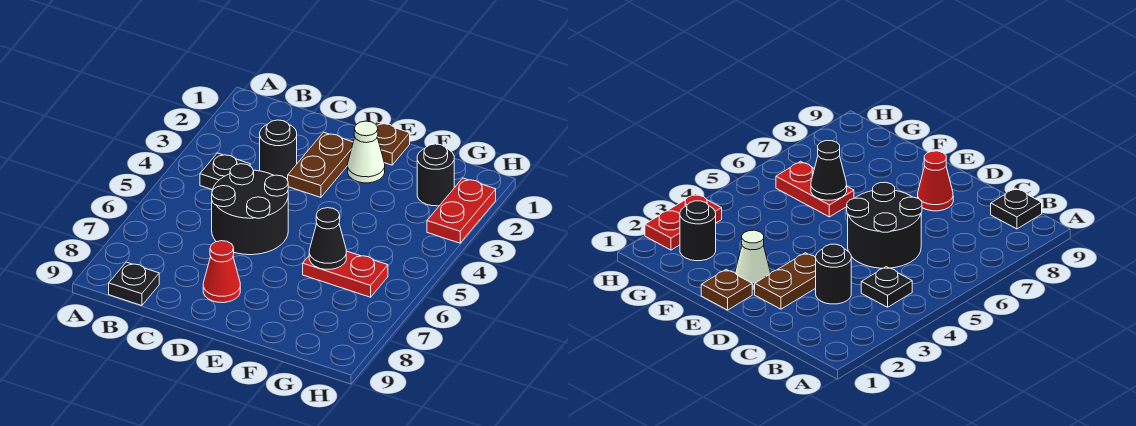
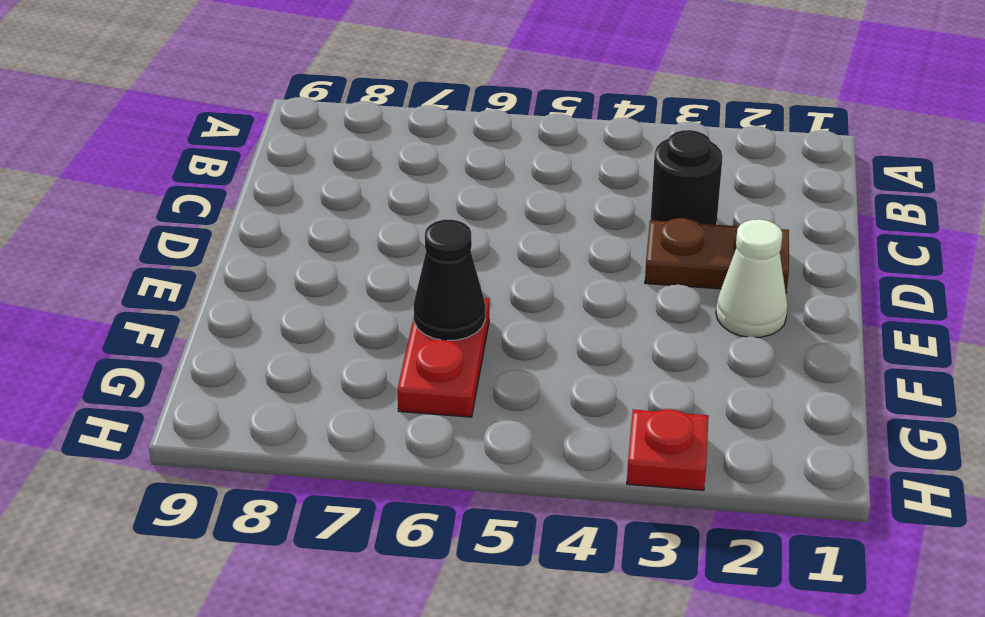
red 1x1 plate [627,409,709,490] -> red 1x2 plate [427,178,496,243]
none -> black 1x1 plate [200,153,250,190]
none -> black 1x1 plate [109,262,159,306]
none -> black 2x2 round brick [212,164,288,255]

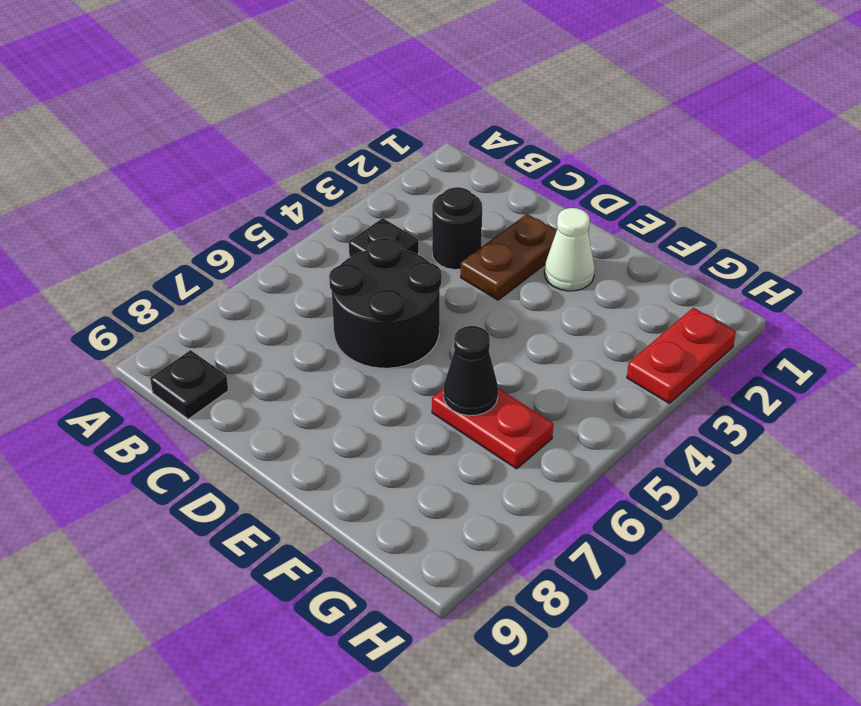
none -> red 1x1 cone [203,241,240,303]
none -> brown 1x1 plate [375,122,410,165]
none -> black 1x1 round brick [417,144,454,206]

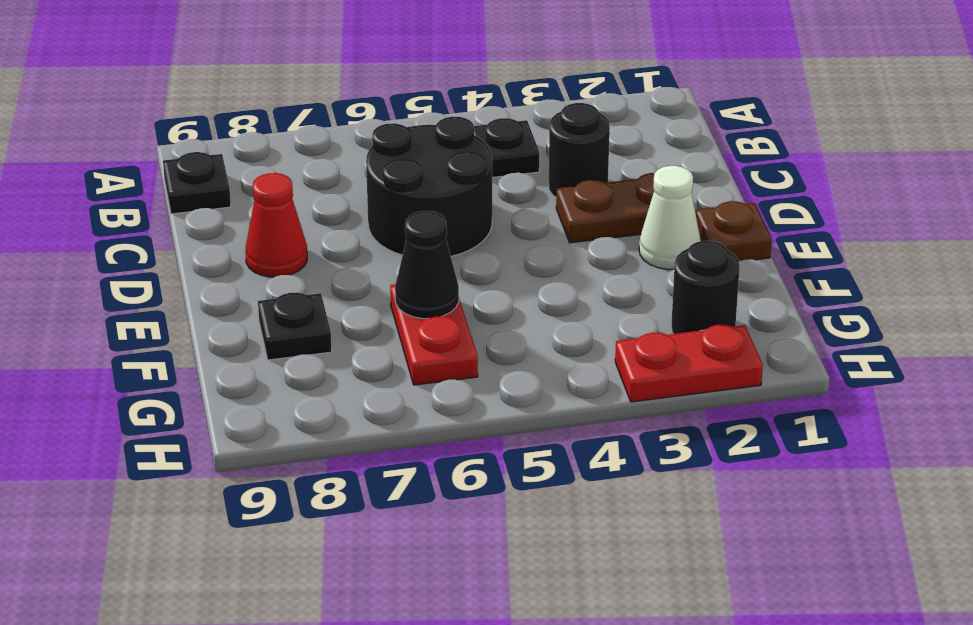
black 1x1 plate [258,292,332,360] -> none

